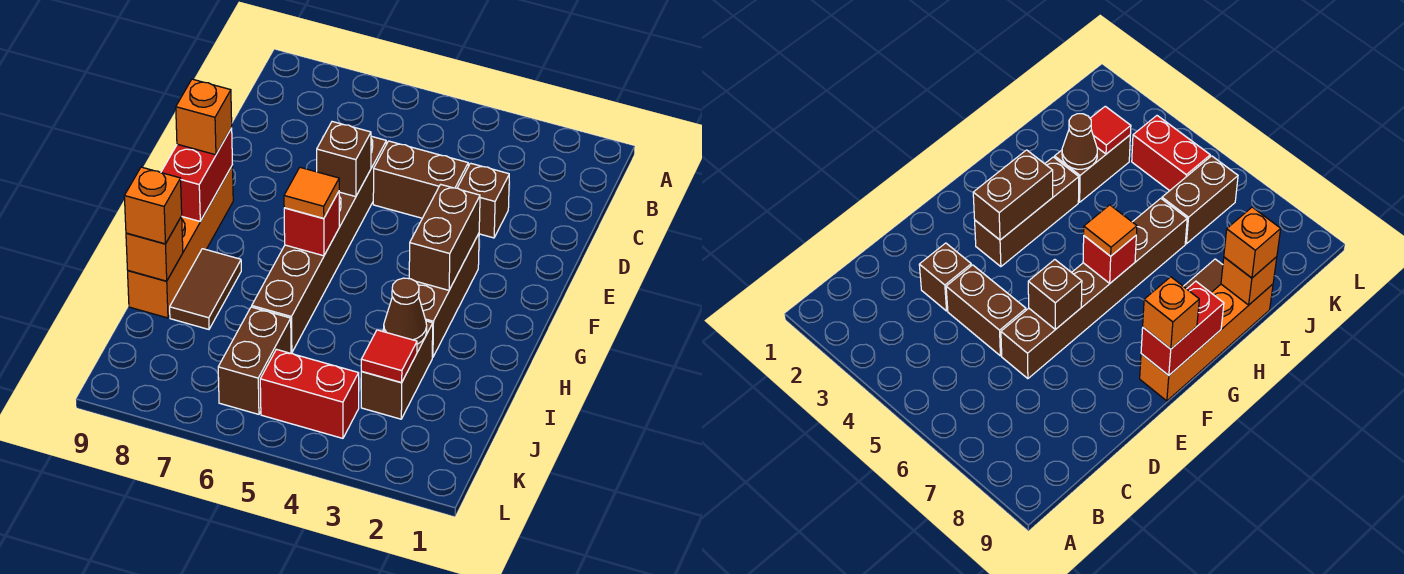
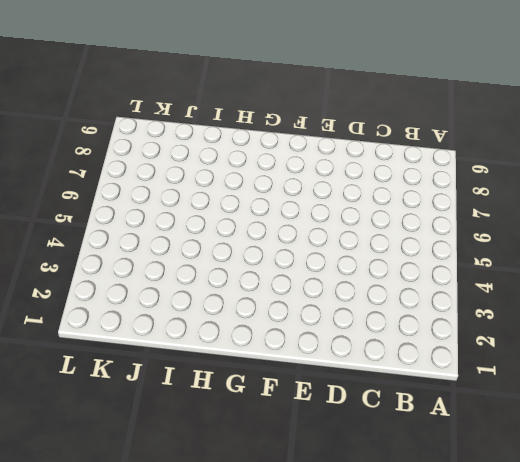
none -> brown 1x1 brick [458,163,509,238]
none -> brown 1x2 brick [373,141,468,218]
none -> brown 1x6 brick [252,136,386,353]

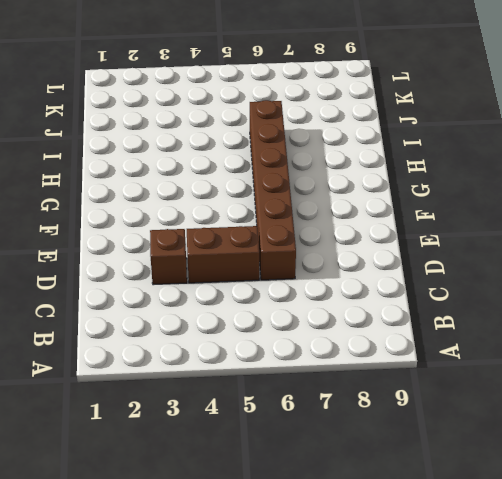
none -> brown 1x3 brick [417,234,479,358]
none -> orange 1x4 brick [128,165,233,318]
none -> brown 1x2 tile [170,249,241,329]

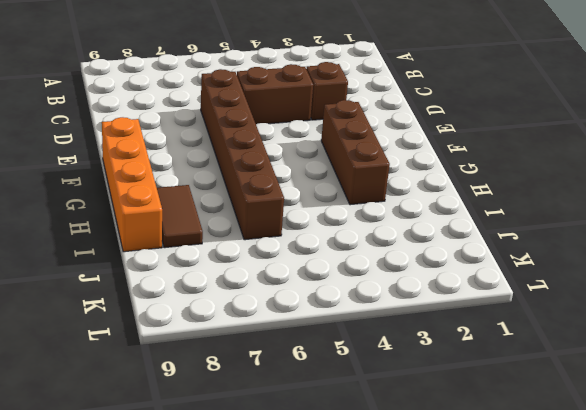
none -> brown 1x2 brick [361,321,433,419]
none -> brown 1x2 brick [218,307,291,414]
none -> red 1x2 brick [260,349,359,438]

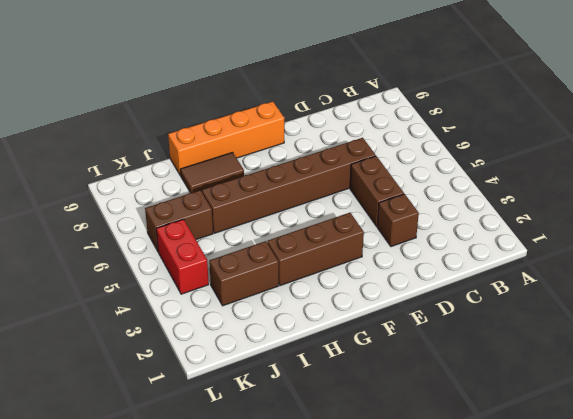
none -> brown 1x1 brick [317,122,371,197]
none -> brown 1x2 brick [409,184,480,290]
none -> red 1x2 brick [161,128,232,221]

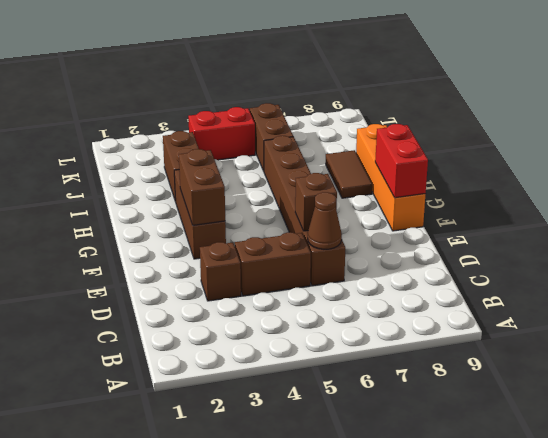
brown 1x1 cone [308,192,342,249] -> brown 1x1 cone moved to [384,278,427,344]
none -> red 1x1 brick [284,192,339,256]
none -> orange 1x1 brick [126,216,183,281]
none -> red 1x1 tile [361,330,417,382]

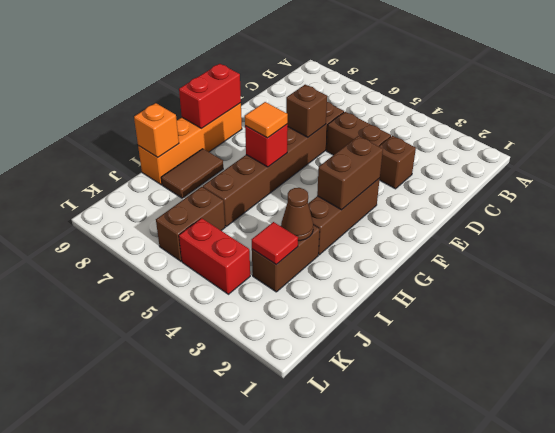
none -> orange 1x1 brick [176,79,232,155]
none -> orange 1x1 brick [124,167,182,244]

